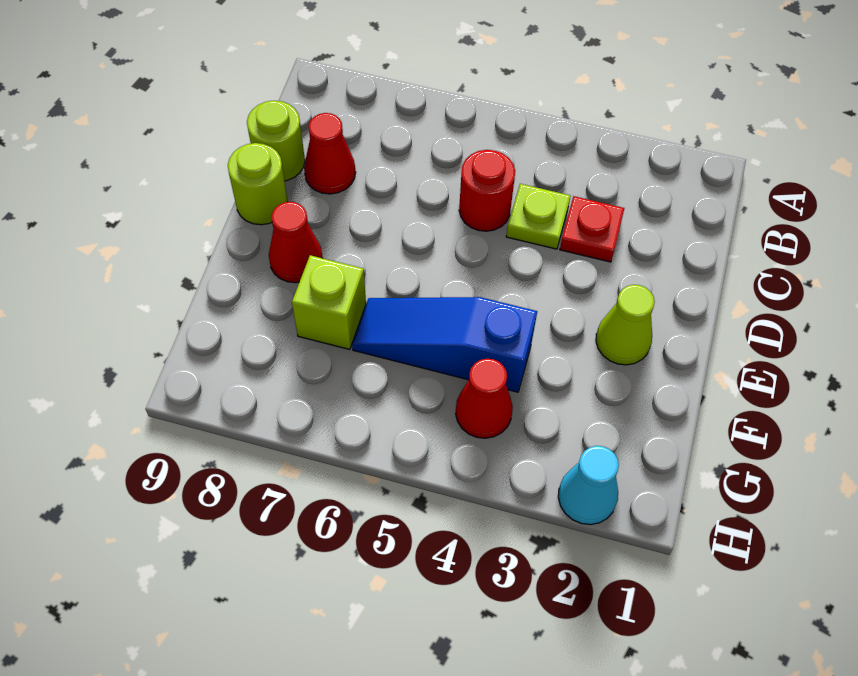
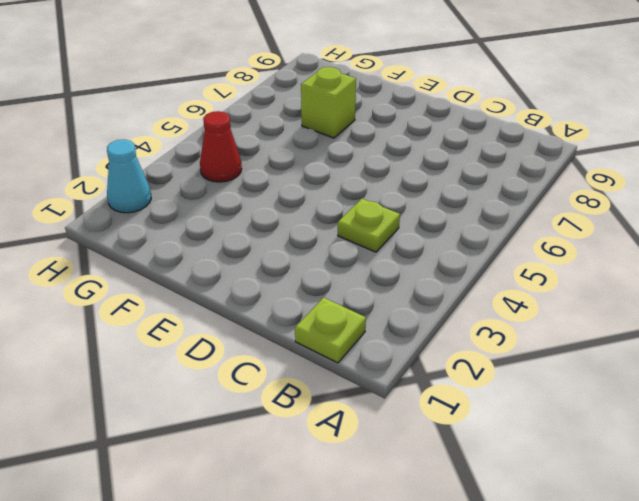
lime 1x1 plate [295,298,366,363] -> none
none -> red 1x1 plate [560,196,624,262]
none -> red 1x1 round brick [459,150,515,231]
none -> red 1x1 cone [304,113,356,194]

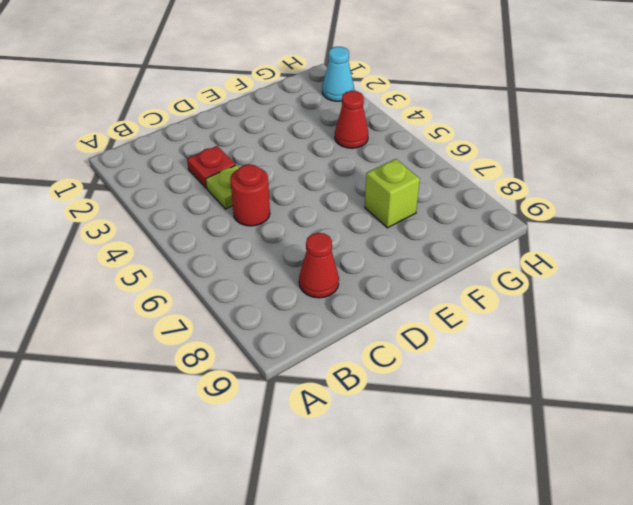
none -> lime 1x1 round brick [247,101,305,181]
none -> lime 1x1 round brick [228,143,288,225]
none -> lime 1x1 cone [596,285,655,365]

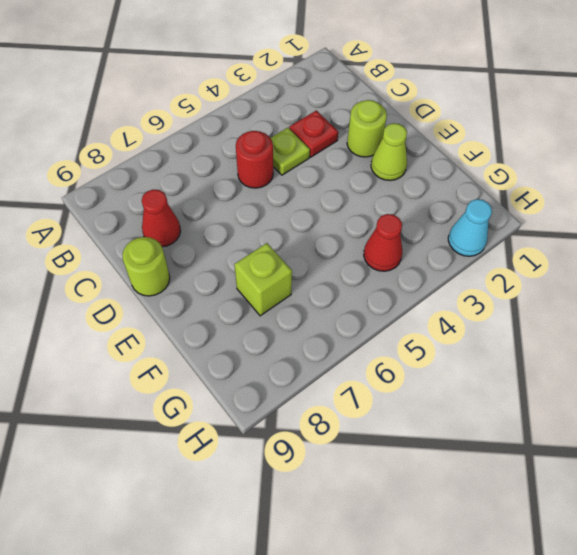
lime 1x1 round brick [347,100,387,157] -> lime 1x1 round brick moved to [247,101,305,181]
none -> red 1x1 cone [269,202,322,283]
none -> blue 1x3 slope [352,297,537,392]

